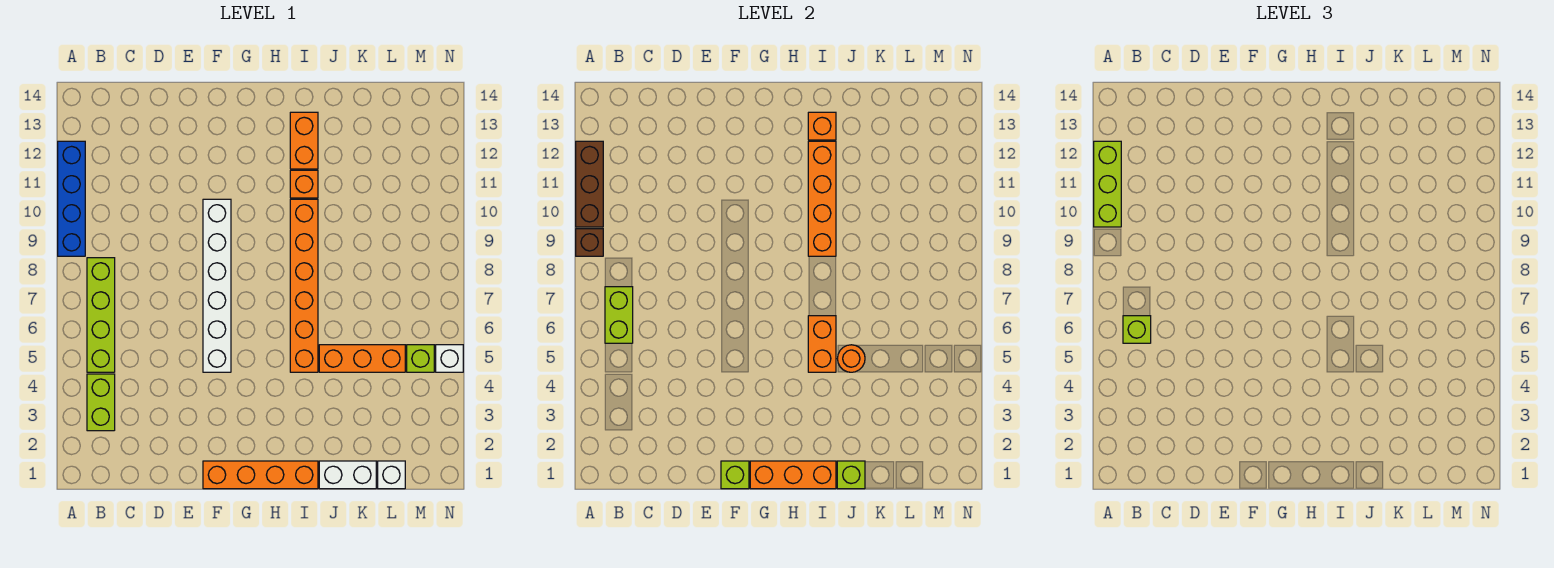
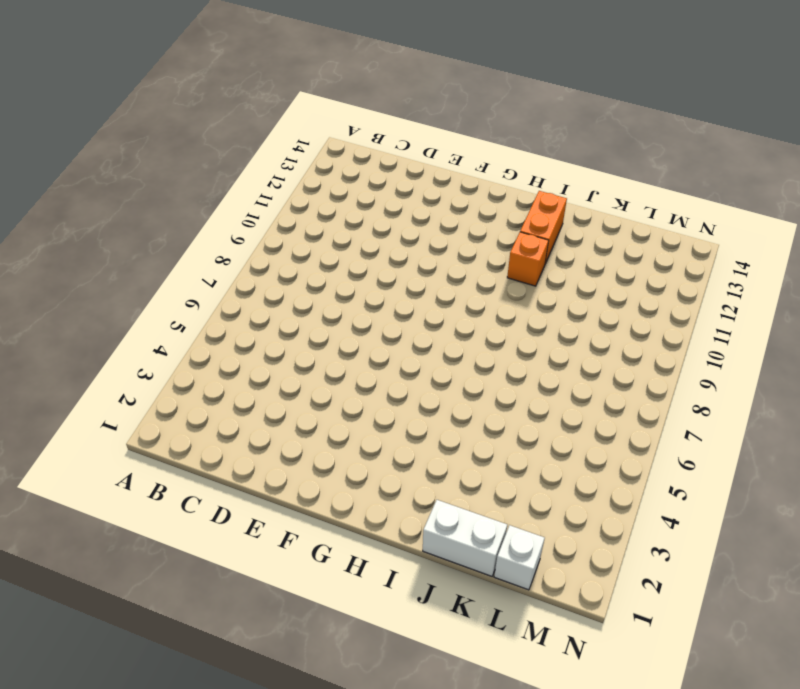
none -> blue 1x4 brick [58,141,85,256]
none -> lime 1x2 brick [87,374,115,431]
none -> lime 1x4 brick [87,258,115,372]

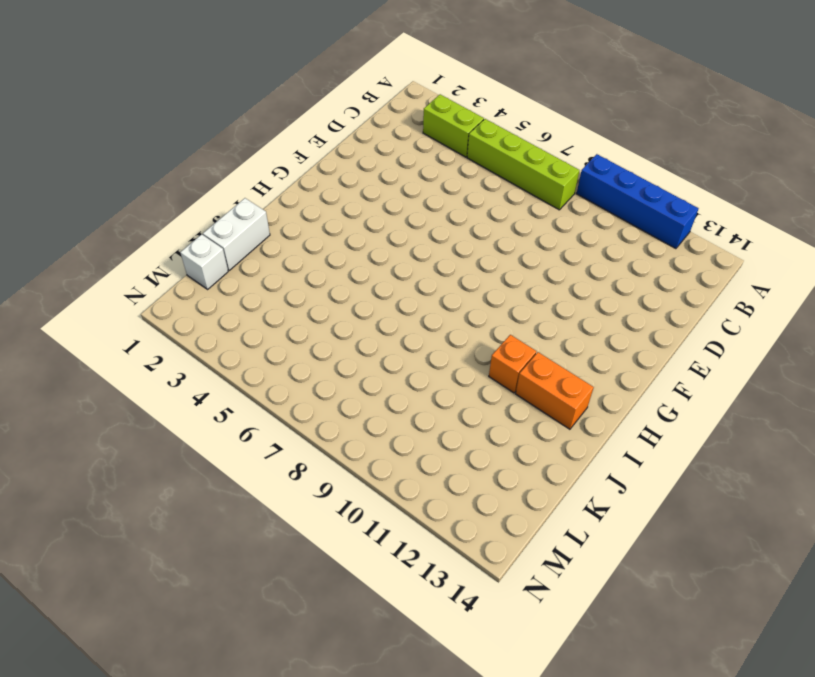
none -> orange 1x4 brick [203,461,318,489]
none -> white 1x6 brick [203,199,231,372]
none -> orange 1x6 brick [290,199,318,372]

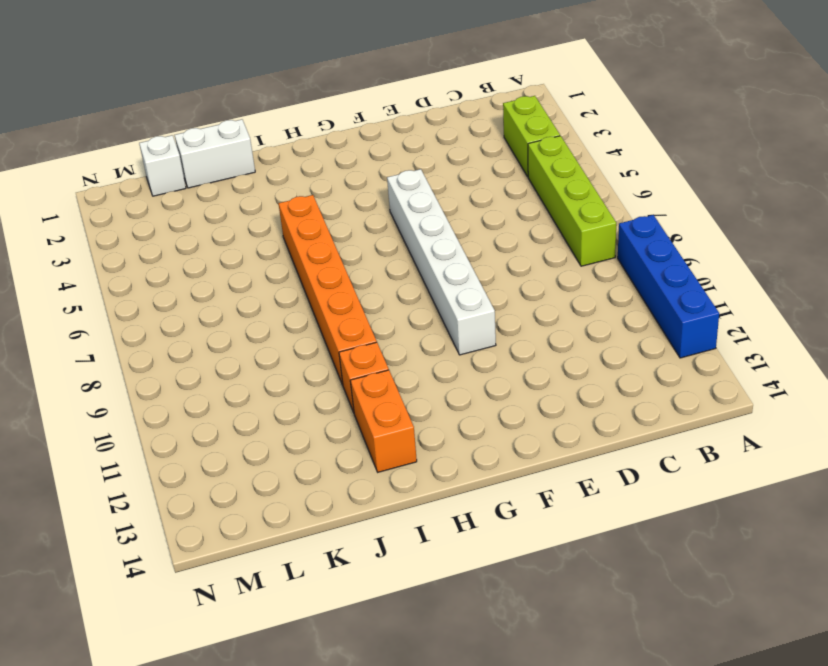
none -> orange 1x4 brick [203,461,318,489]
none -> orange 1x3 brick [319,345,405,372]
none -> lime 1x1 brick [407,345,434,372]

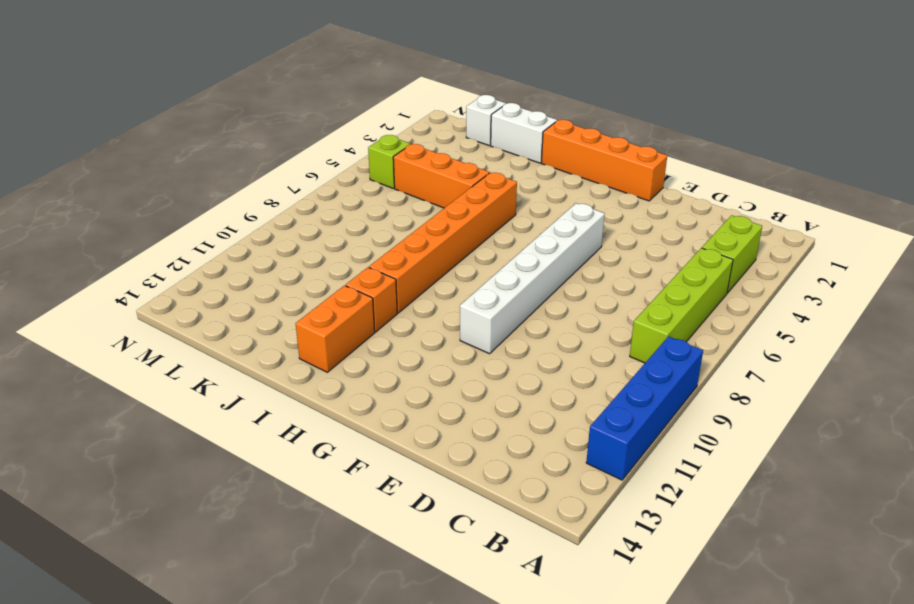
none -> white 1x1 brick [436,345,463,372]
none -> brown 1x1 brick [576,229,603,256]
none -> brown 1x3 brick [576,141,603,227]

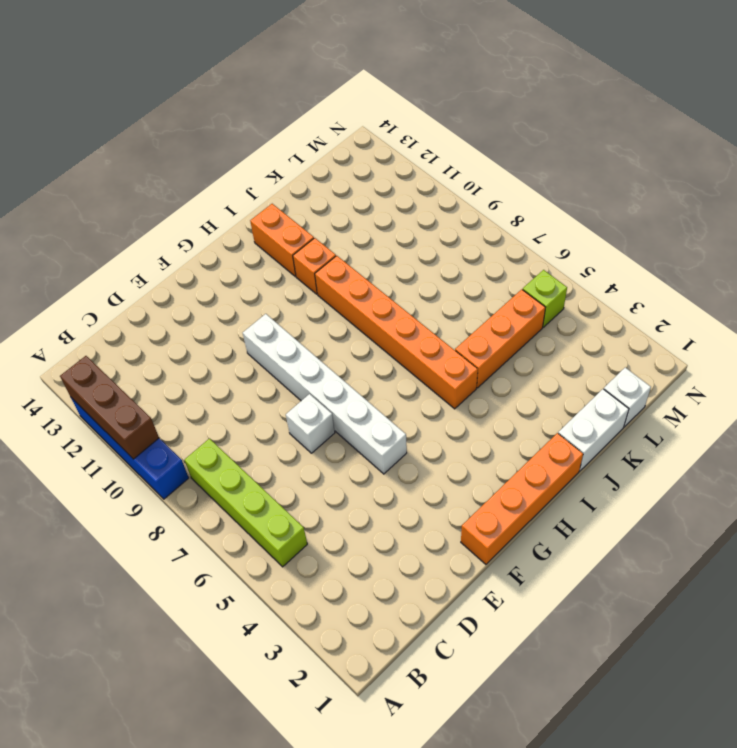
white 1x1 brick [286,394,335,453] -> white 1x1 brick moved to [436,345,463,372]
none -> lime 1x2 brick [87,374,115,431]
none -> brown 1x1 brick [576,229,603,256]
none -> lime 1x2 brick [605,287,633,343]

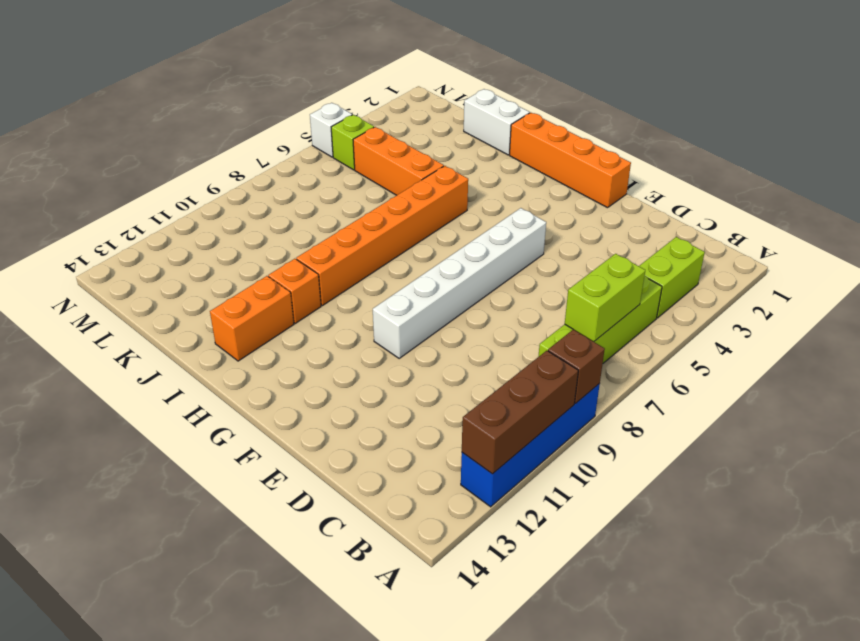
none -> white 1x1 brick [378,461,405,489]
none -> lime 1x1 brick [721,461,749,489]
none -> orange 1x3 brick [750,461,836,489]

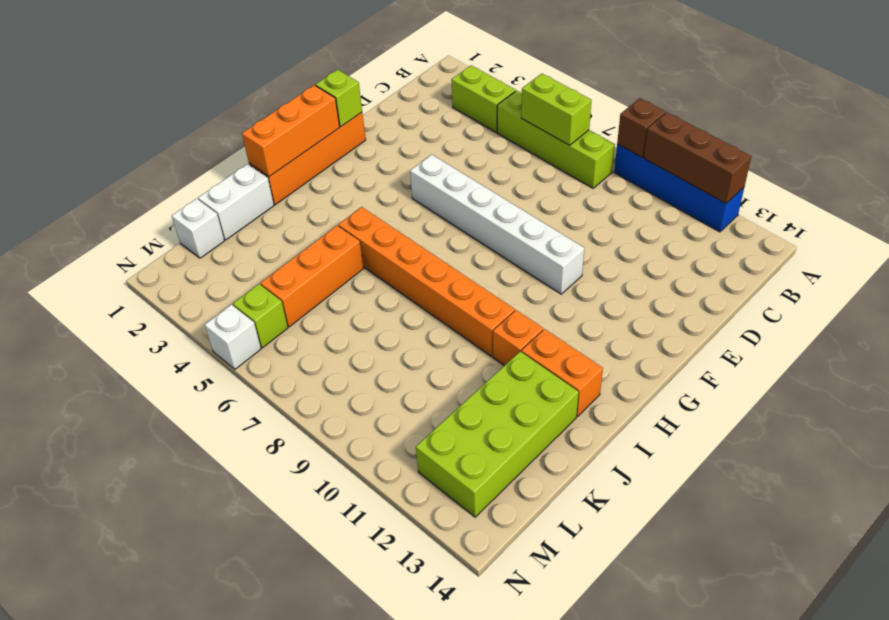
lime 2x4 brick [416,352,579,517] -> none
none -> orange 1x2 brick [808,316,836,372]
none -> orange 1x4 brick [808,141,836,256]
none -> orange 1x1 brick [808,112,836,140]

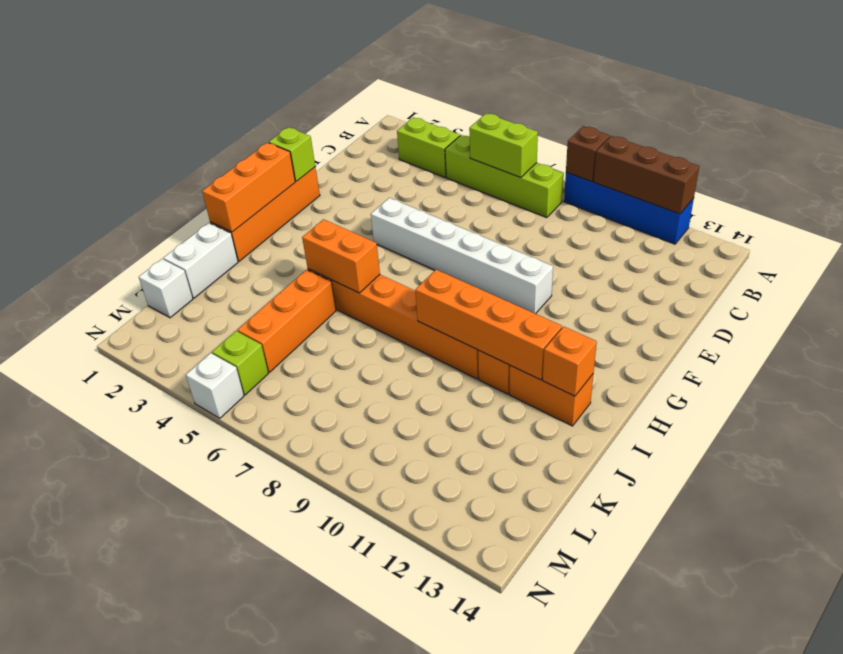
none -> lime 1x1 brick [837,461,865,489]
none -> orange 1x1 round brick [837,345,865,372]
none -> lime 1x3 brick [1094,141,1121,227]

